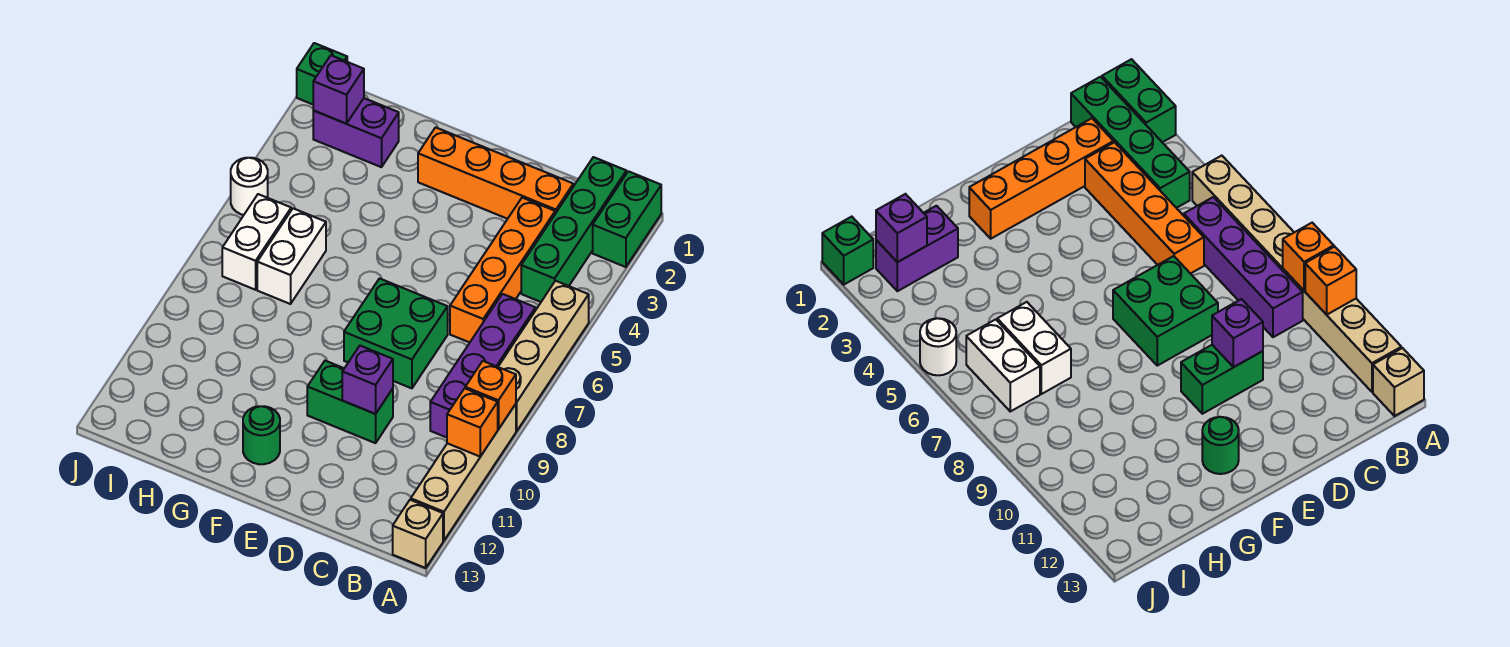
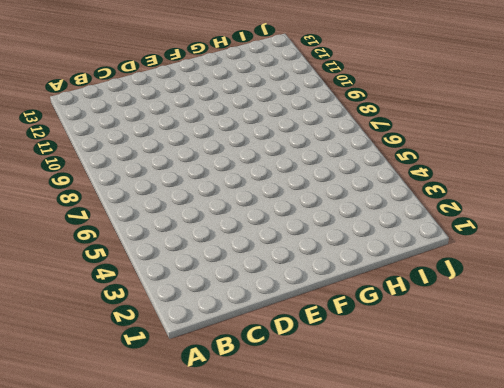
none -> green 1x2 brick [593,171,661,267]
none -> tan 1x4 brick [498,281,589,431]
none -> tan 1x4 brick [411,404,516,541]

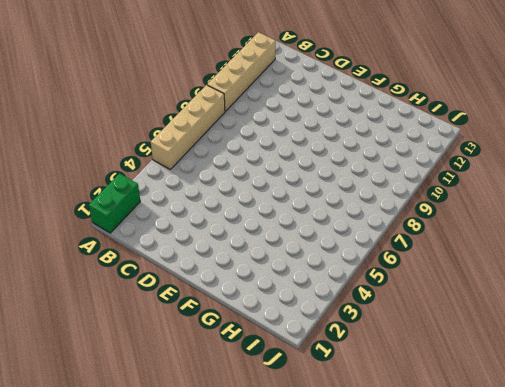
none -> tan 1x1 brick [393,500,443,568]
none -> green 1x4 brick [521,157,626,302]
none -> purple 1x4 brick [430,294,536,438]

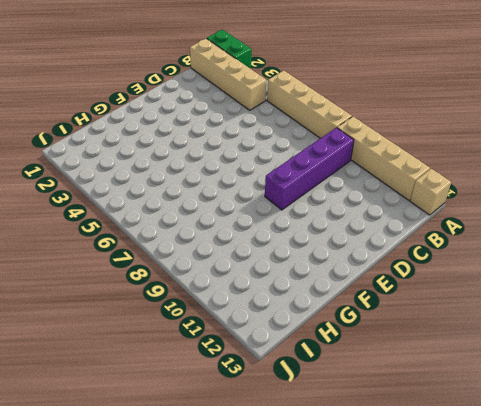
tan 1x4 brick [190,39,266,110] -> green 1x4 brick [521,157,626,302]
purple 1x4 brick [265,128,354,210] -> purple 1x4 brick turned to [430,294,536,438]
none -> orange 1x4 brick [418,127,573,219]
none -> orange 1x4 brick [450,198,555,343]
none -> green 2x2 brick [344,279,448,388]

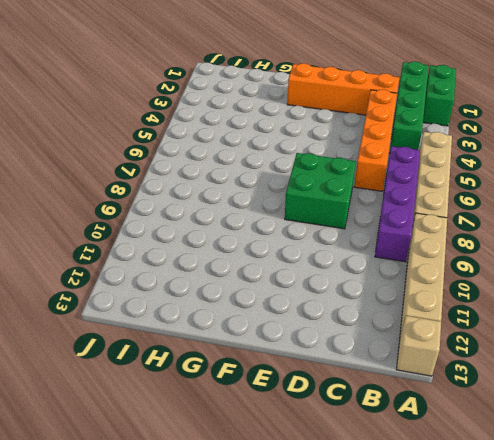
none -> green 1x2 brick [307,361,393,443]
none -> green 1x1 round brick [243,406,280,464]
none -> purple 1x2 brick [313,98,399,167]

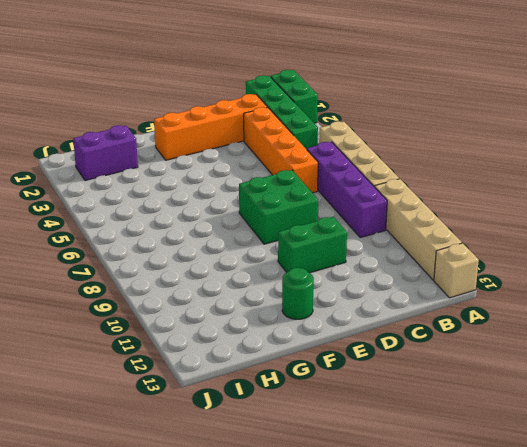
none -> white 1x2 brick [257,208,326,304]
none -> white 1x2 brick [222,194,291,290]
none -> green 1x1 brick [297,43,347,104]

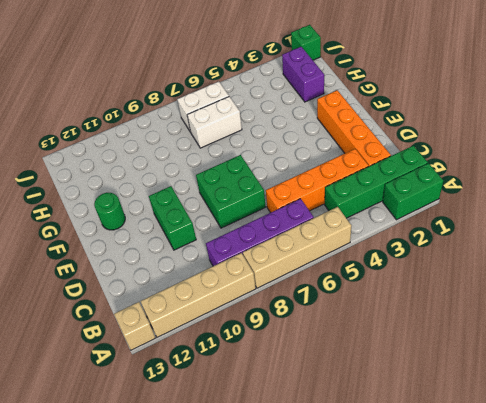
none -> white 1x1 round brick [231,158,268,215]
none -> orange 1x1 brick [465,361,516,429]
none -> orange 1x1 brick [447,388,498,456]

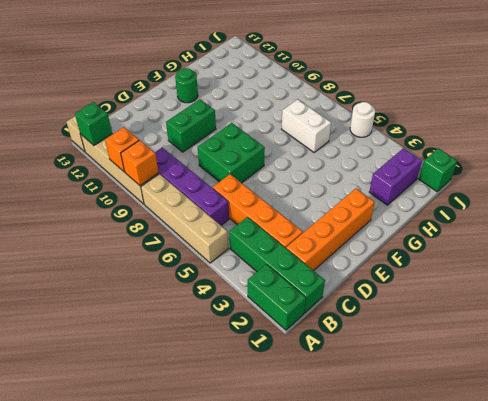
green 1x1 brick [75,102,112,145] -> none
none -> white 1x2 brick [222,194,291,290]
none -> purple 1x1 brick [342,346,393,414]
none -> purple 1x1 brick [313,55,364,124]

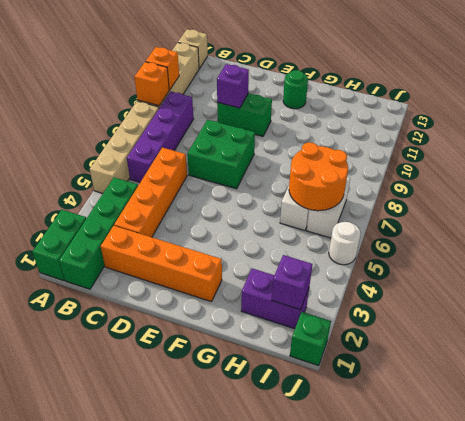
orange 2x2 round brick [289,142,348,211] -> none

